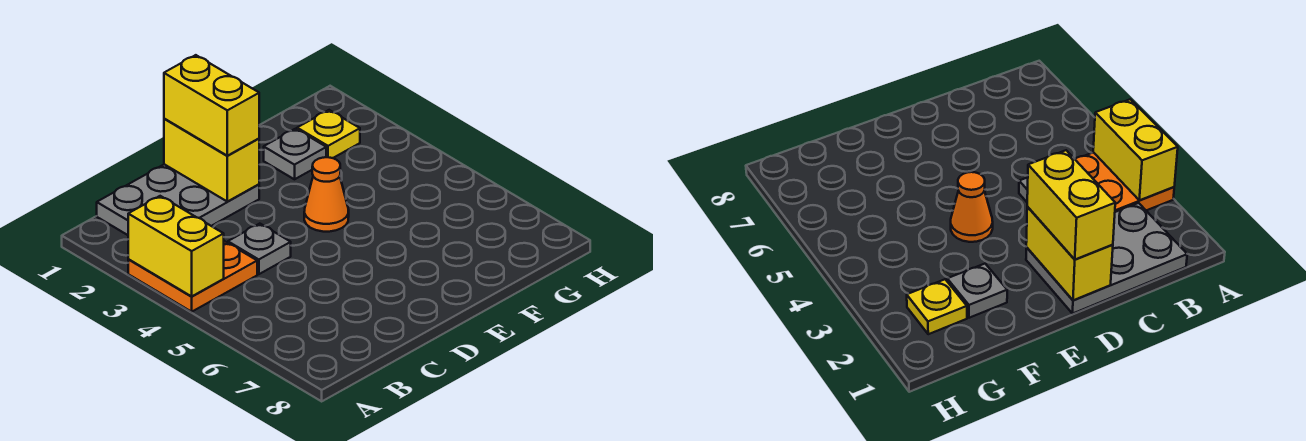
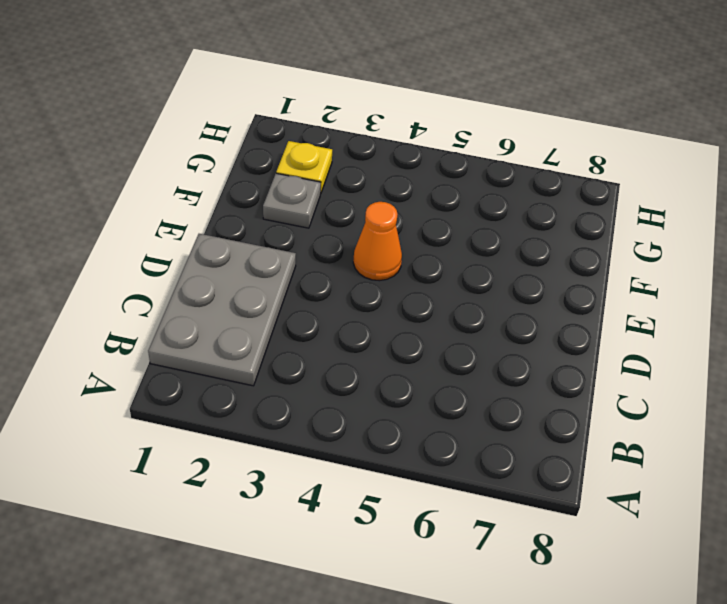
none -> orange 2x2 plate [128,241,257,312]
none -> grey 1x1 plate [228,224,291,274]

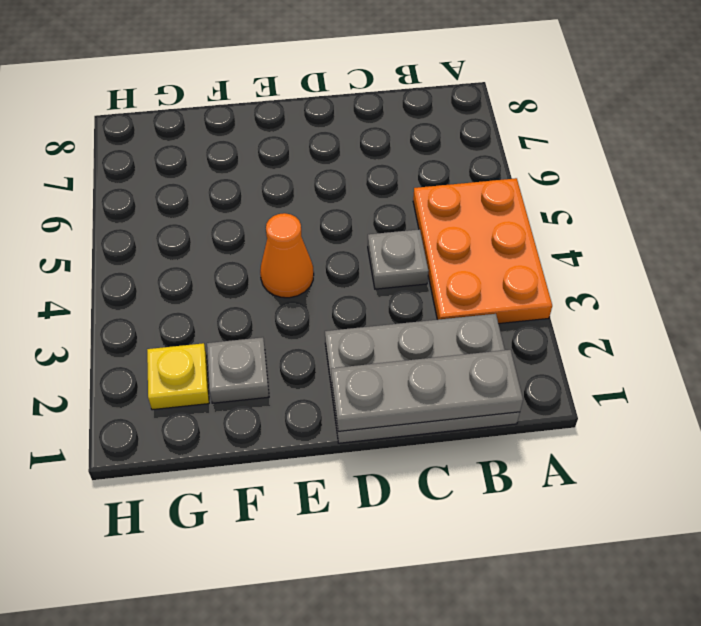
orange 2x3 plate [413,178,552,324] -> orange 2x2 plate [128,241,257,312]
grey 1x3 plate [331,350,523,431] -> yellow 1x2 brick [164,119,259,202]
none -> yellow 1x2 brick [128,196,224,297]
none -> yellow 1x2 brick [164,55,259,156]

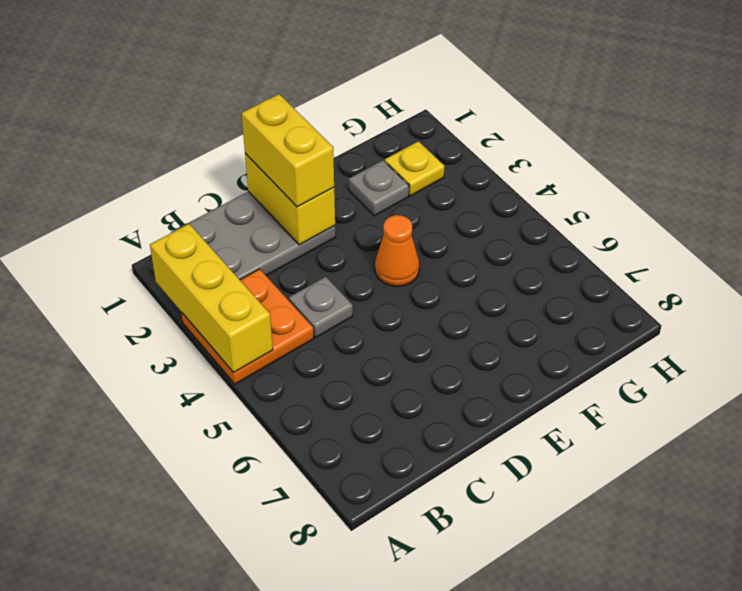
yellow 1x3 brick [150,224,273,372] -> yellow 1x2 brick [128,196,224,297]

